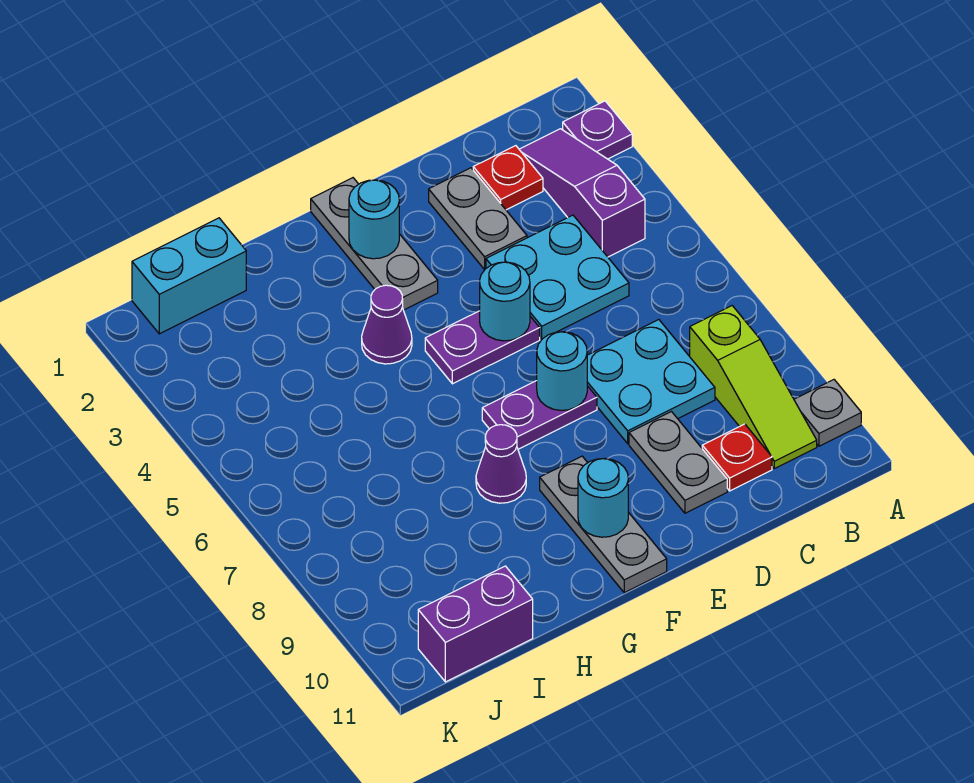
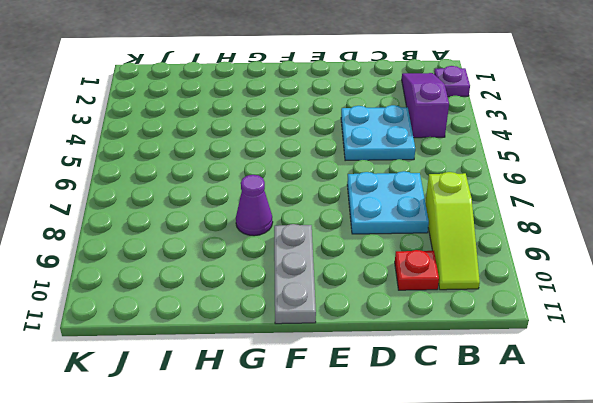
none -> grey 1x1 plate [794,380,861,446]
none -> red 1x1 plate [473,146,543,210]
none -> grey 1x2 plate [429,168,527,270]

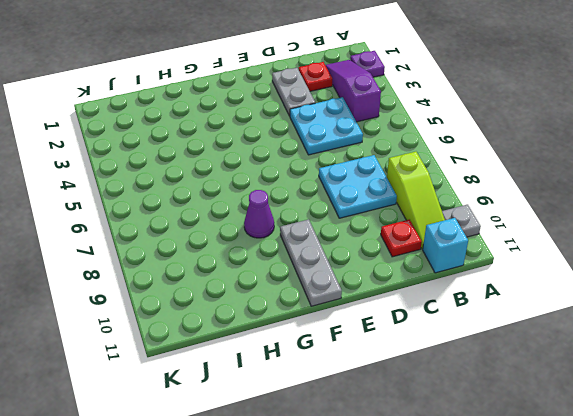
cyan 1x1 brick [423,218,468,273] -> none
none -> grey 1x2 plate [629,412,727,513]
none -> purple 1x2 plate [425,311,540,384]
none -> purple 1x2 plate [482,381,597,449]

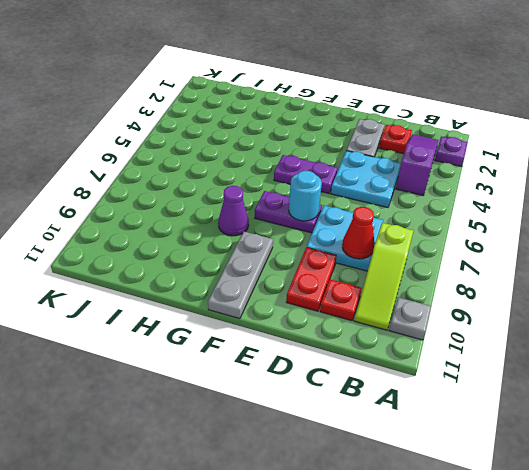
red 1x1 cone [342,207,375,259] -> none
red 1x2 plate [286,248,337,311] -> grey 1x2 plate [629,412,727,513]
none -> grey 1x3 plate [311,178,438,310]
none -> purple 1x1 cone [362,285,412,364]
none -> cyan 1x2 brick [132,218,246,334]

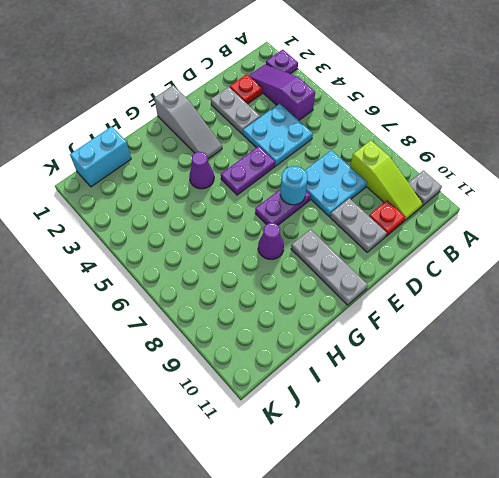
grey 1x3 slope [154,85,222,159] -> grey 1x3 plate [311,178,438,310]
none -> purple 1x2 brick [418,566,533,682]
none -> cyan 1x1 round brick [480,262,530,341]
none -> cyan 1x1 round brick [349,180,399,259]

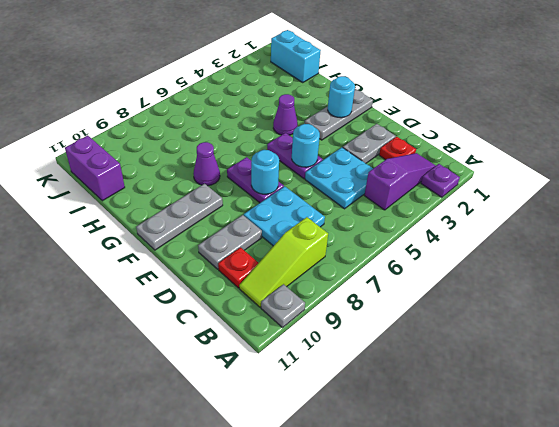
none -> cyan 1x1 round brick [578,458,628,537]

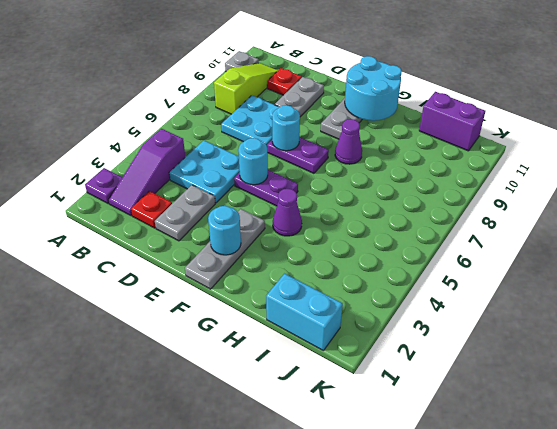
cyan 2x2 round brick [345,56,402,121] -> cyan 1x1 round brick [578,458,628,537]

